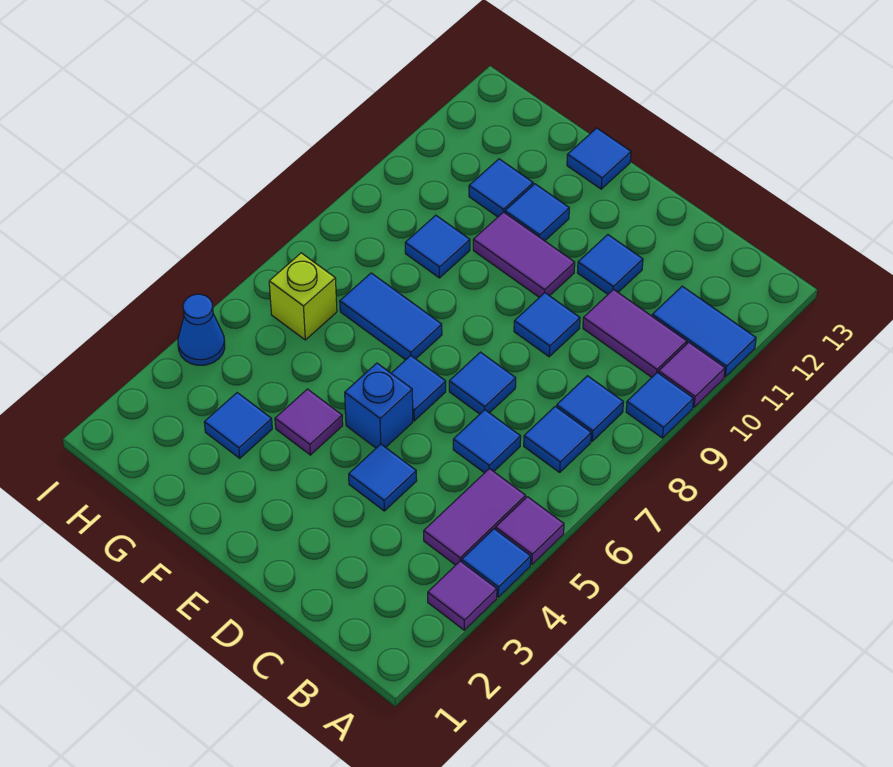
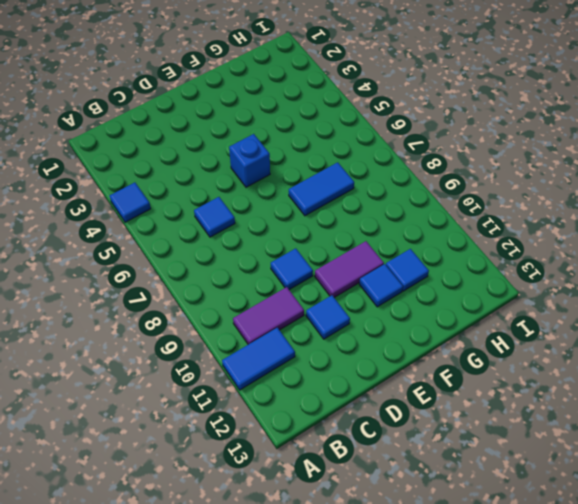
none -> purple 1x1 tile [428,561,497,630]
none -> purple 1x1 tile [496,497,564,565]
none -> blue 1x1 tile [626,373,694,438]

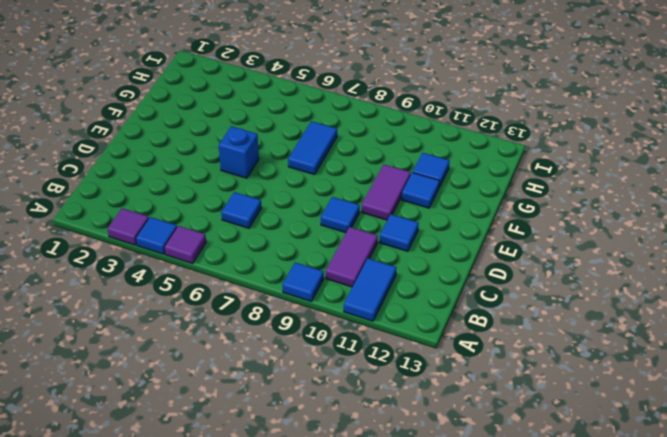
none -> purple 1x1 tile [659,342,725,407]
none -> purple 1x2 tile [424,469,526,565]
none -> blue 1x1 tile [524,406,591,472]

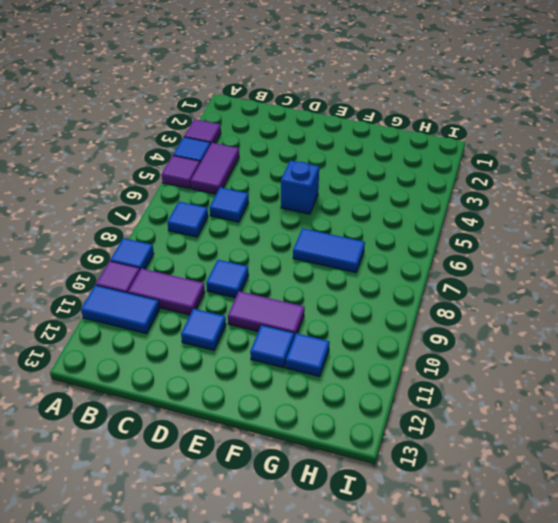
none -> blue 1x1 tile [557,376,623,441]
none -> blue 1x1 tile [349,444,417,511]
none -> blue 1x1 tile [449,352,516,414]

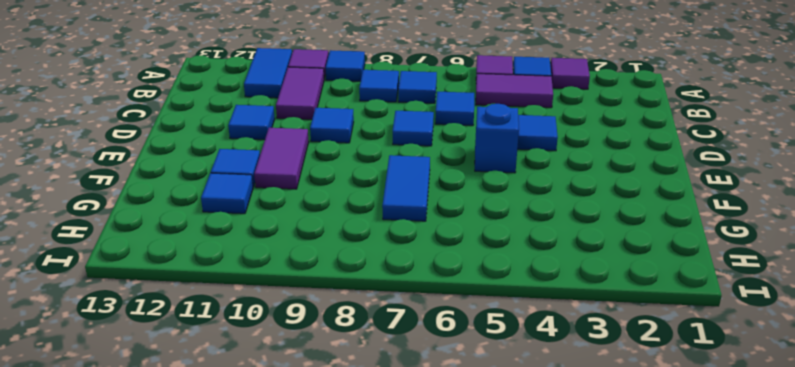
none -> blue 1x1 tile [391,356,446,421]
none -> purple 1x1 tile [275,389,343,455]
none -> blue 1x1 tile [567,128,631,189]

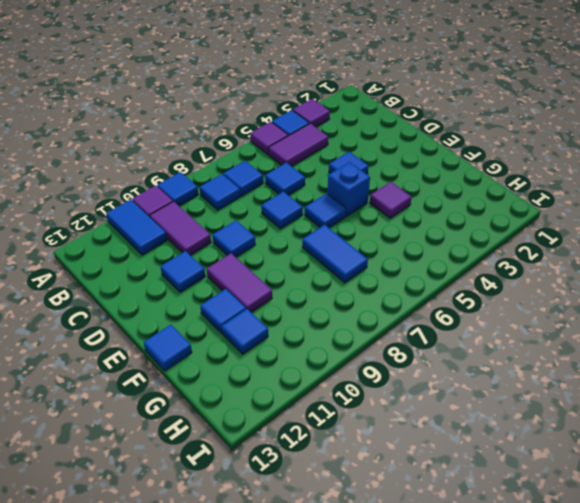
none -> blue 1x1 tile [204,393,272,458]
none -> blue 1x1 tile [405,215,470,278]
none -> lime 1x1 brick [269,253,337,340]

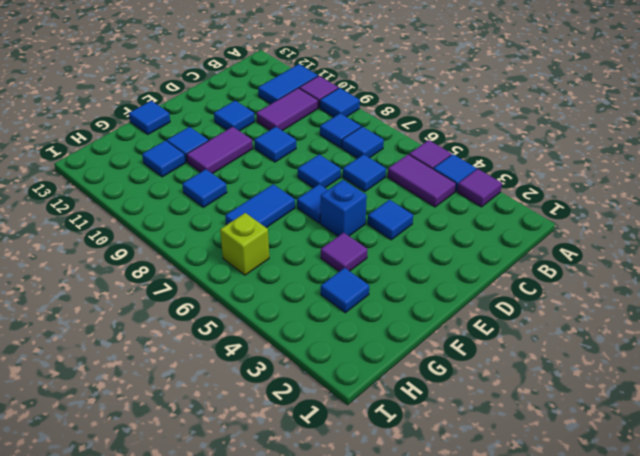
none -> blue 1x1 cone [178,294,225,365]

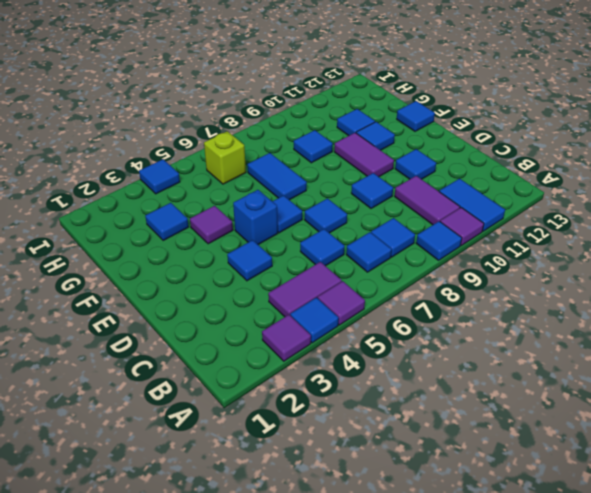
blue 1x1 tile [139,159,180,194] -> blue 1x1 cone [178,294,225,365]

